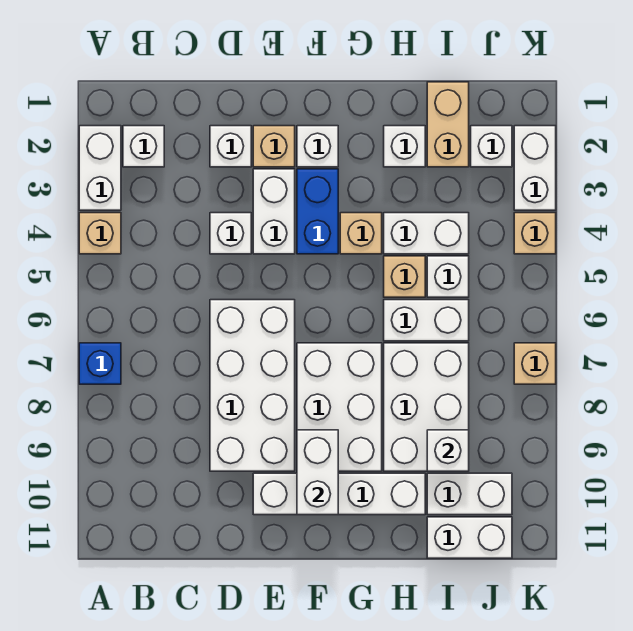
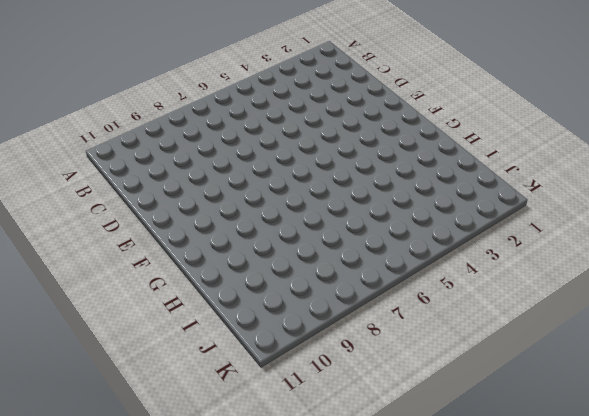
none -> white 1x2 brick [79,126,121,210]
none -> tan 1x1 brick [79,213,121,254]
none -> blue 1x1 brick [79,343,121,384]

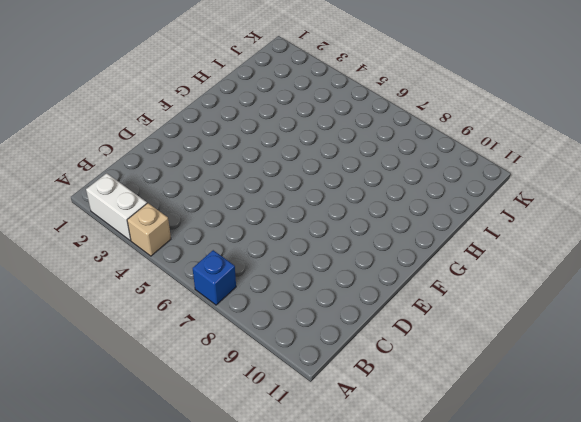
none -> white 1x1 brick [123,126,164,167]
none -> white 1x1 brick [210,126,251,167]
none -> white 1x1 brick [210,213,251,254]

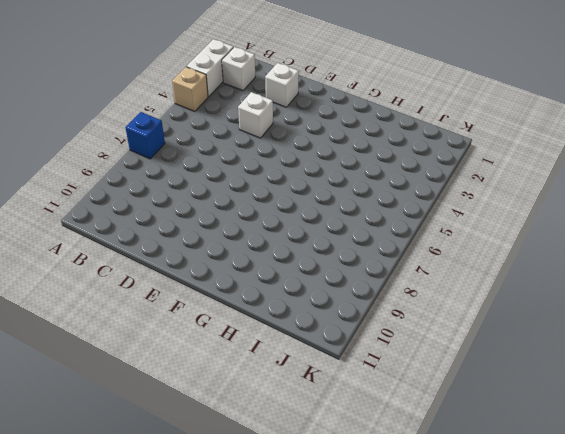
none -> white 2x4 brick [210,300,295,471]
none -> tan 1x1 brick [253,126,295,167]
none -> white 1x2 brick [253,169,295,254]

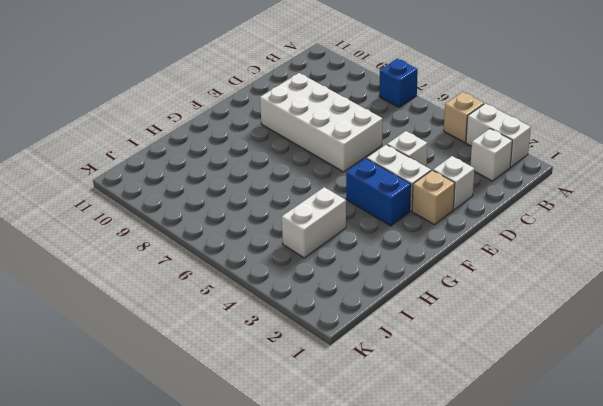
none -> white 1x4 brick [253,473,425,515]
none -> white 1x1 brick [297,126,338,167]
none -> white 2x3 brick [297,343,382,471]

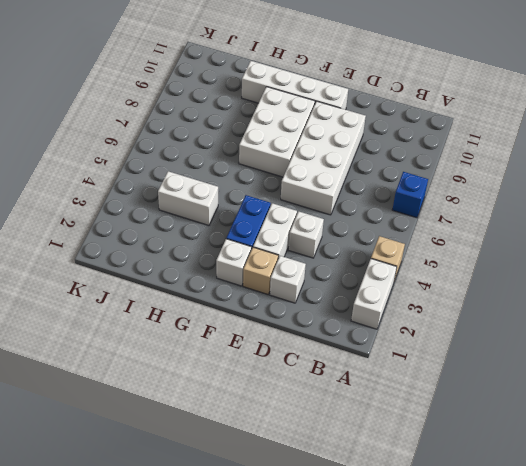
none -> white 1x1 brick [123,126,164,167]
none -> tan 1x1 brick [340,213,382,254]
none -> white 1x1 brick [384,126,425,167]

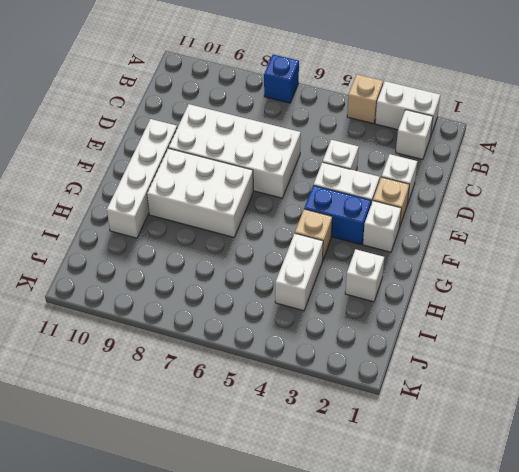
none -> tan 1x1 brick [384,256,425,297]
none -> white 1x2 brick [384,300,469,341]
none -> white 2x3 brick [384,343,469,471]

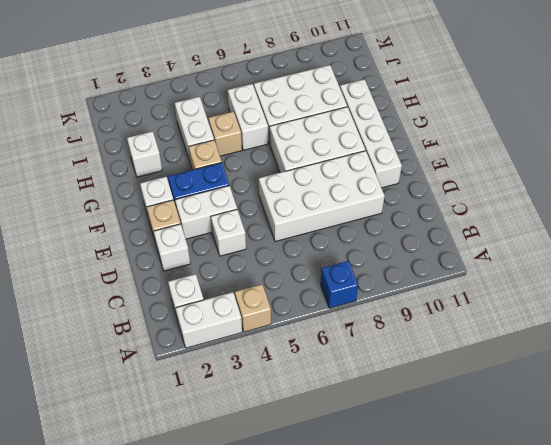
none -> tan 1x2 brick [427,82,469,167]
none -> white 1x1 brick [427,256,469,297]
none -> white 1x2 brick [427,473,512,515]

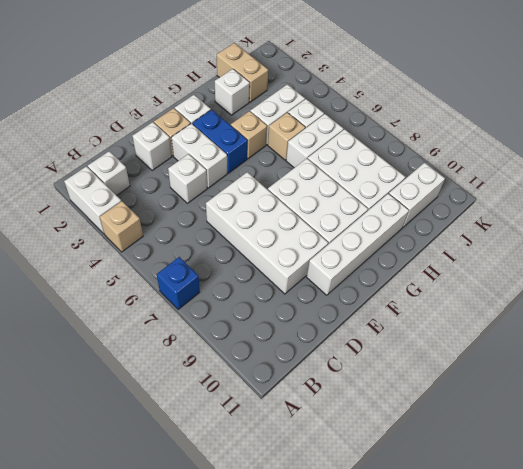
none -> white 1x2 brick [427,517,512,558]
none -> white 1x1 brick [471,126,512,167]
none -> white 1x2 brick [514,126,556,210]

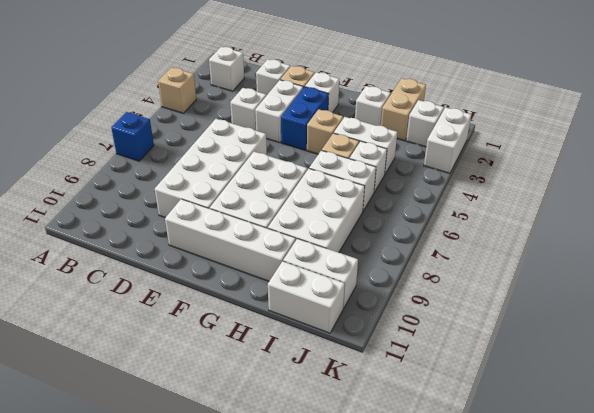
none -> white 1x2 brick [79,126,121,210]
none -> tan 1x1 brick [514,213,556,254]
none -> tan 1x1 brick [514,343,556,384]

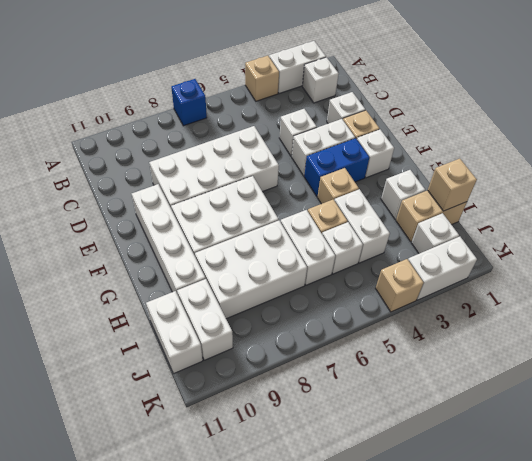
tan 1x1 brick [428,159,477,211] -> tan 1x1 brick moved to [514,343,556,384]
none -> white 1x2 brick [297,430,338,515]
none -> white 1x1 brick [427,430,469,471]

